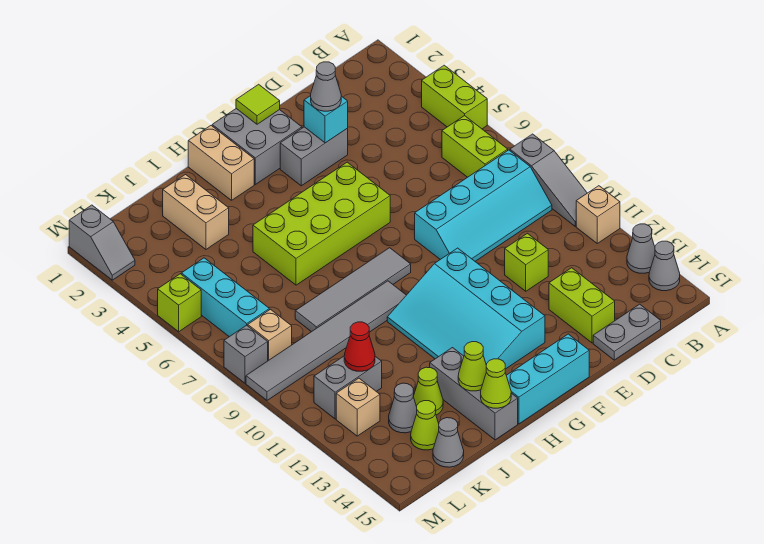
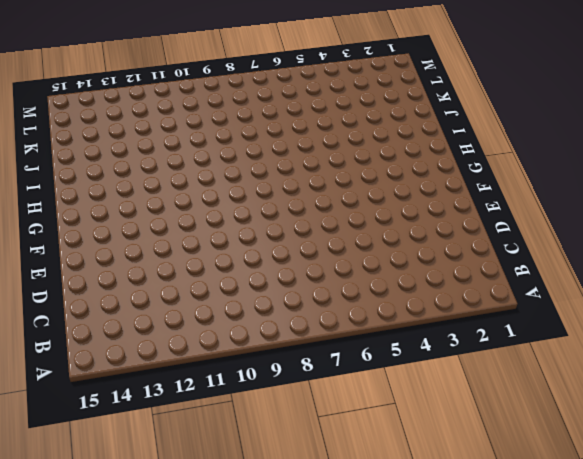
none -> lime 1x2 brick [422,65,487,129]
none -> grey 1x3 slope [510,134,587,226]
none -> tan 1x1 brick [576,186,620,243]
none -> grey 1x1 cone [627,224,655,273]

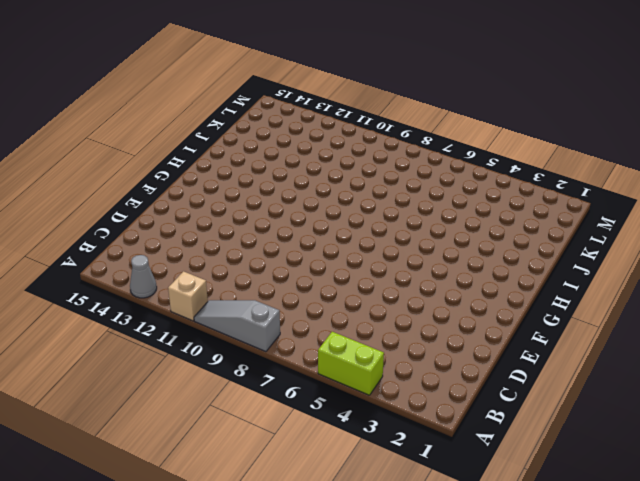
none -> grey 1x1 cone [649,241,680,291]
none -> lime 1x2 brick [442,116,508,177]
none -> cyan 2x4 slope [415,150,552,261]
none -> grey 1x2 plate [593,304,661,360]

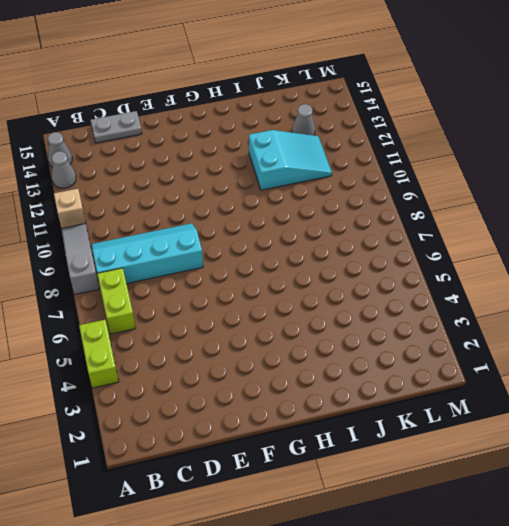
cyan 2x3 slope [249,130,332,190] -> grey 1x2 brick [314,356,382,419]
none -> lime 1x1 brick [505,233,548,291]
none -> lime 1x2 brick [549,268,615,343]
none -> grey 1x2 brick [280,127,348,186]
none -> grey 2x2 brick [212,109,302,184]

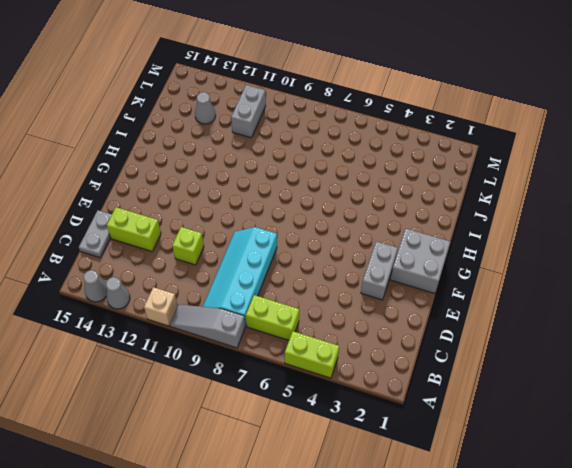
none -> lime 2x4 brick [253,162,390,285]
none -> cyan 3x4 slope [387,248,545,369]
none -> cyan 1x3 brick [506,334,589,424]
none -> grey 1x4 tile [295,248,411,332]

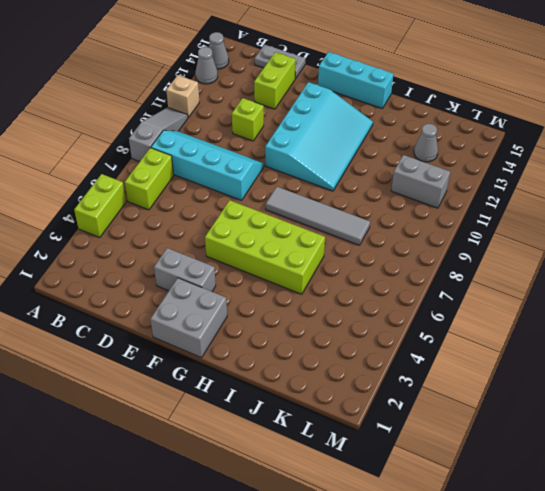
none -> tan 1x2 brick [188,126,254,200]
none -> grey 1x6 tile [246,281,406,400]
none -> grey 1x3 brick [430,348,518,440]
none -> tan 1x2 brick [163,175,229,249]

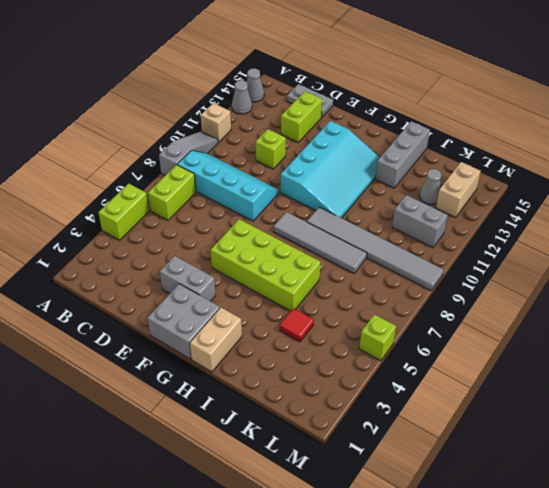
red 1x1 tile [280,308,314,342] -> none
tan 1x2 brick [436,162,481,217] -> tan 1x2 brick moved to [163,175,229,249]
none -> cyan 1x3 brick [506,334,589,424]
none -> lime 1x1 cone [413,367,443,415]
none -> lime 1x1 cone [411,401,439,450]
none -> grey 1x1 cone [433,418,464,467]

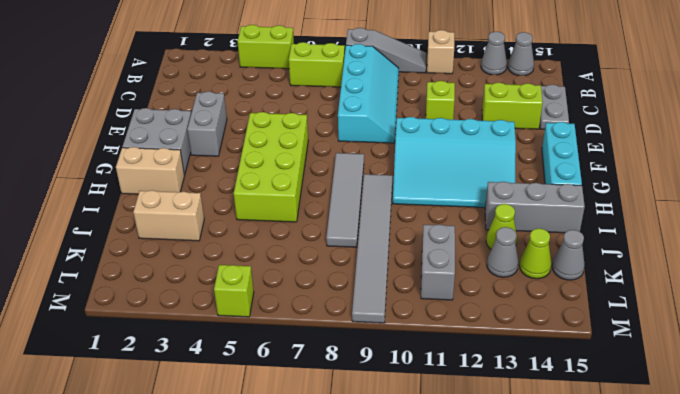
none -> cyan 1x3 brick [181,258,269,337]
none -> tan 1x1 brick [248,309,292,361]
none -> tan 1x1 brick [336,378,380,436]
none -> grey 1x2 slope [69,205,135,280]

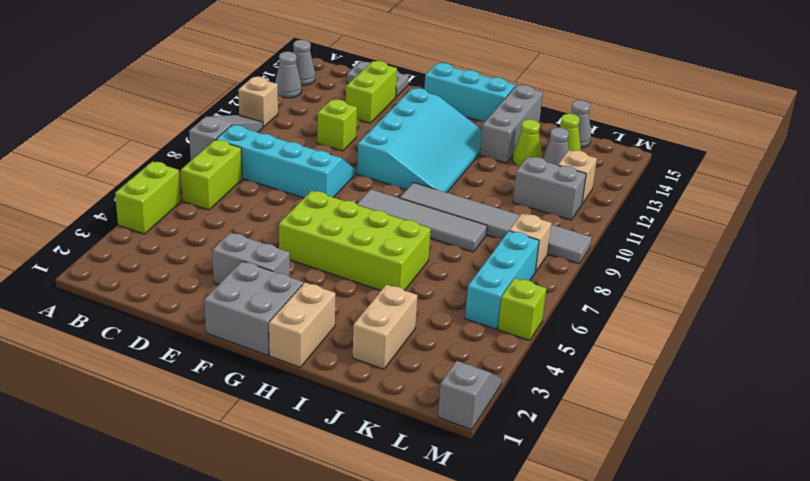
none -> grey 1x1 brick [224,325,268,383]
none -> cyan 1x1 brick [304,96,348,143]
none -> lime 1x1 tile [236,84,280,124]
none -> lime 1x1 cone [458,342,486,391]

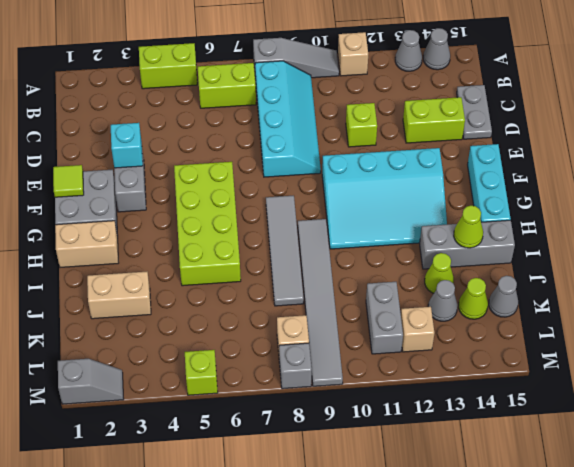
none -> cyan 1x3 brick [181,258,269,337]
none -> lime 1x1 cone [481,359,511,408]
none -> red 1x1 cone [344,322,375,371]
none -> grey 1x1 cone [311,62,341,111]

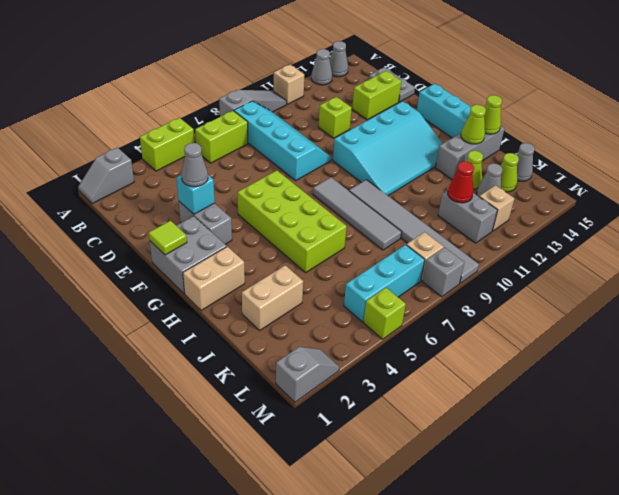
grey 1x2 slope [78,148,134,204] -> none

